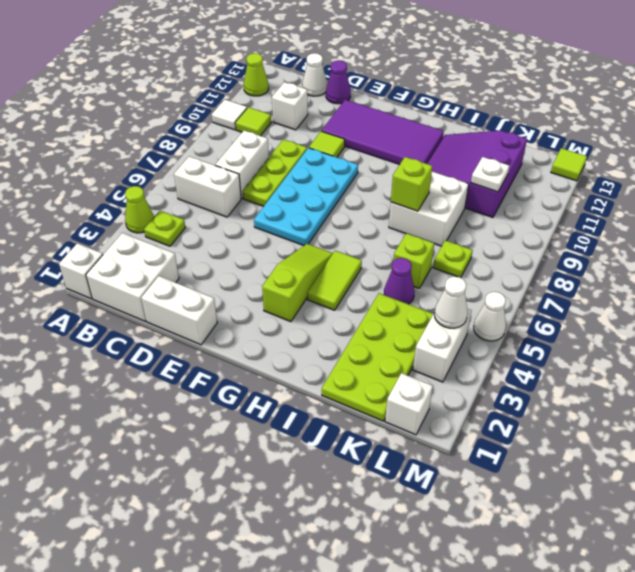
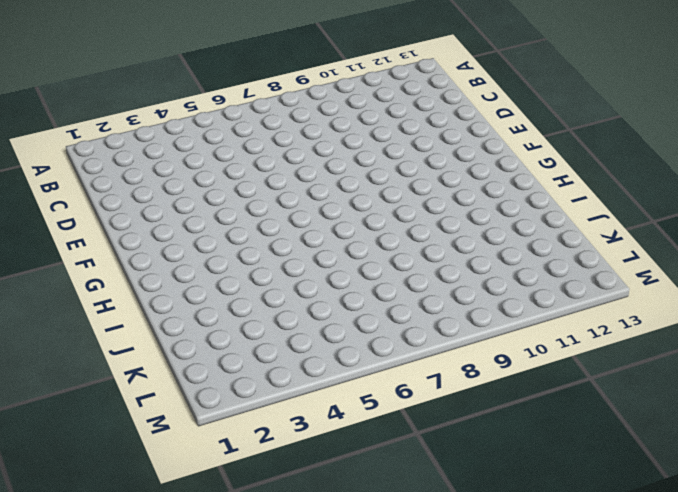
none -> white 1x1 brick [59,243,103,299]
none -> lime 1x1 cone [125,186,154,233]
none -> white 1x1 tile [212,100,247,130]
none -> lime 1x1 cone [244,53,269,96]

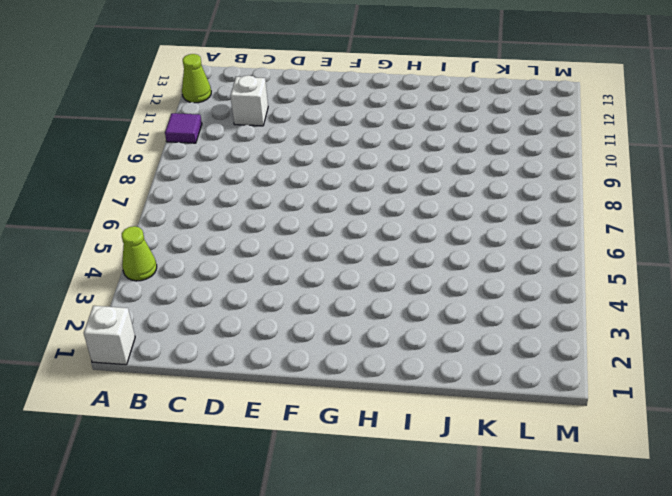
purple 1x1 tile [165,113,202,143] -> white 1x1 tile [212,100,247,130]
none -> white 2x2 brick [86,233,179,321]
none -> lime 1x1 plate [144,211,185,246]
none -> white 1x2 brick [174,156,241,217]
none -> lime 1x1 tile [235,107,271,136]

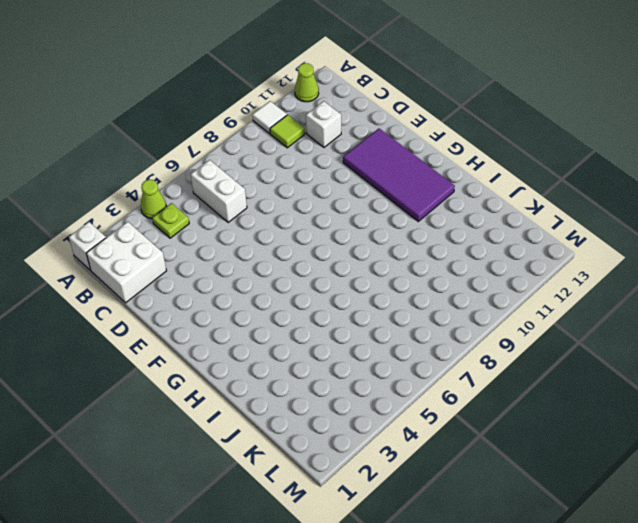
none -> white 1x2 brick [215,130,269,198]
none -> white 1x1 cone [302,53,327,96]
none -> white 1x2 brick [141,276,217,345]
none -> lime 1x3 plate [243,139,307,206]

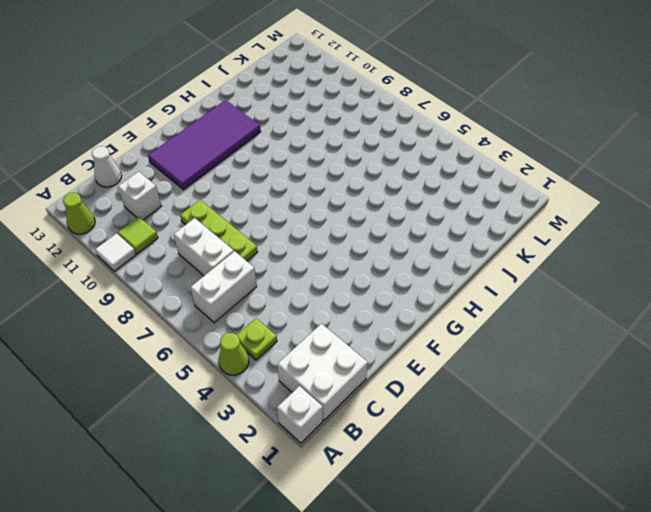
none -> white 1x2 brick [141,276,217,345]
none -> purple 1x1 cone [326,61,351,104]
none -> cyan 2x4 plate [254,148,358,246]
none -> lime 1x1 tile [309,131,345,157]

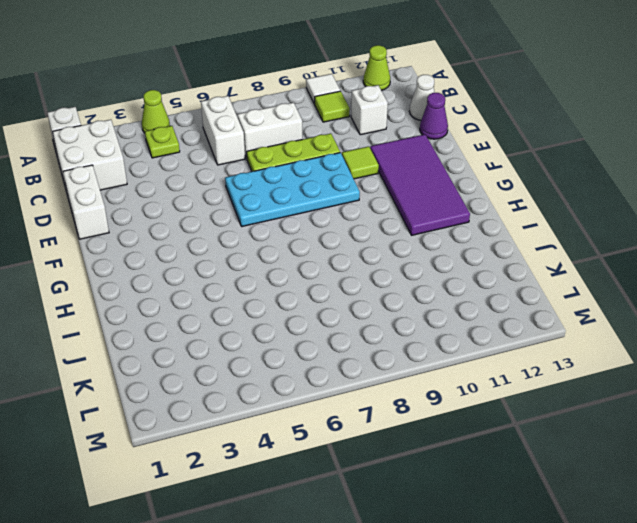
none -> lime 1x3 slope [262,244,333,322]
none -> lime 1x2 tile [307,251,362,310]
none -> white 2x2 brick [389,172,469,246]
none -> purple 3x3 slope [427,130,527,218]

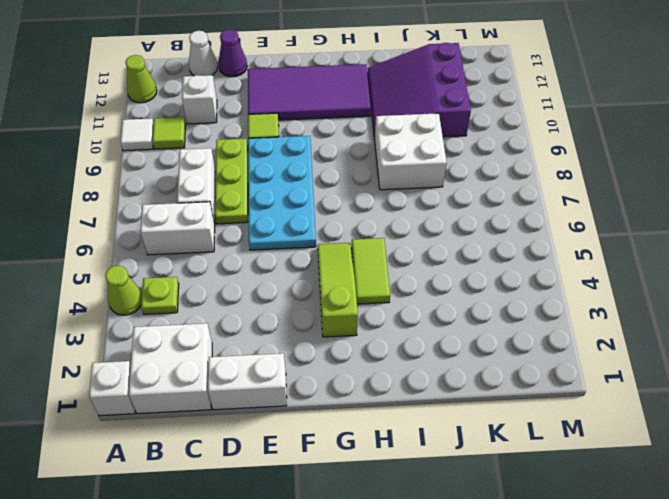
none -> lime 2x4 plate [322,293,433,421]
none -> purple 1x1 cone [384,258,415,304]
none -> lime 1x1 brick [393,233,434,288]
none -> lime 1x1 plate [433,240,473,278]

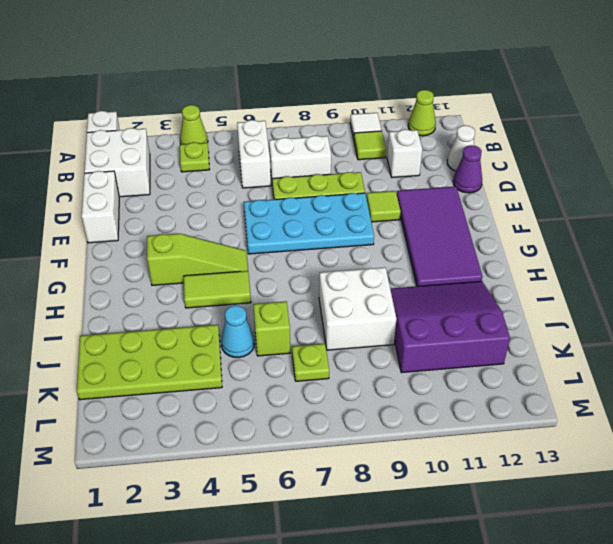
cyan 1x1 cone [221,305,254,358] -> purple 1x1 cone [384,258,415,304]
none -> white 1x1 brick [385,373,433,435]
none -> white 1x2 brick [413,309,472,382]
none -> white 1x1 cone [474,292,506,341]
none -> lime 1x1 tile [551,148,587,181]

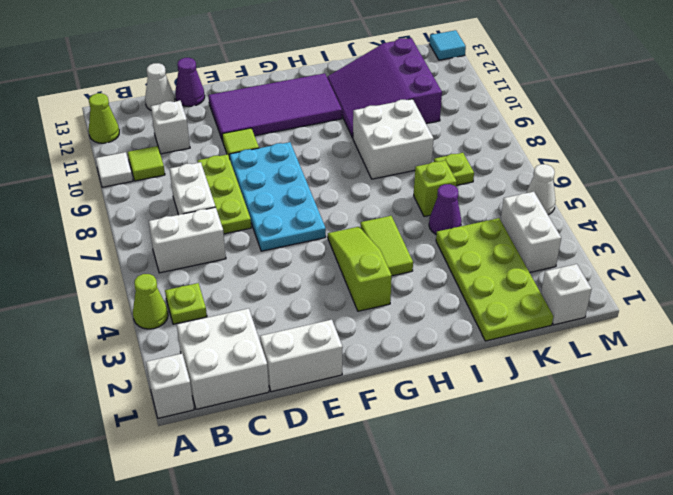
cyan 1x1 tile [429,30,466,60] -> lime 1x1 tile [551,148,587,181]
none -> lime 1x1 brick [391,157,432,211]
none -> white 1x1 plate [471,157,509,192]
none -> white 1x1 cone [434,276,468,328]

